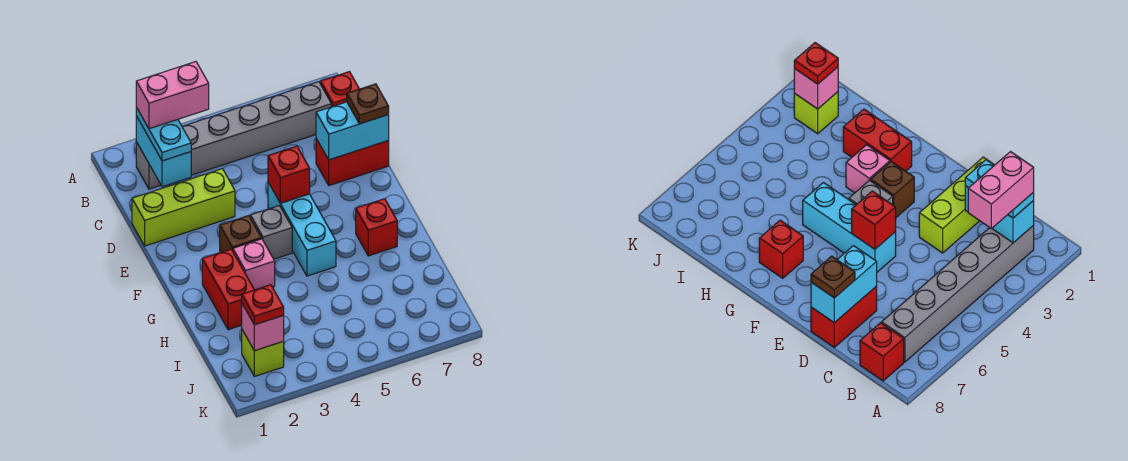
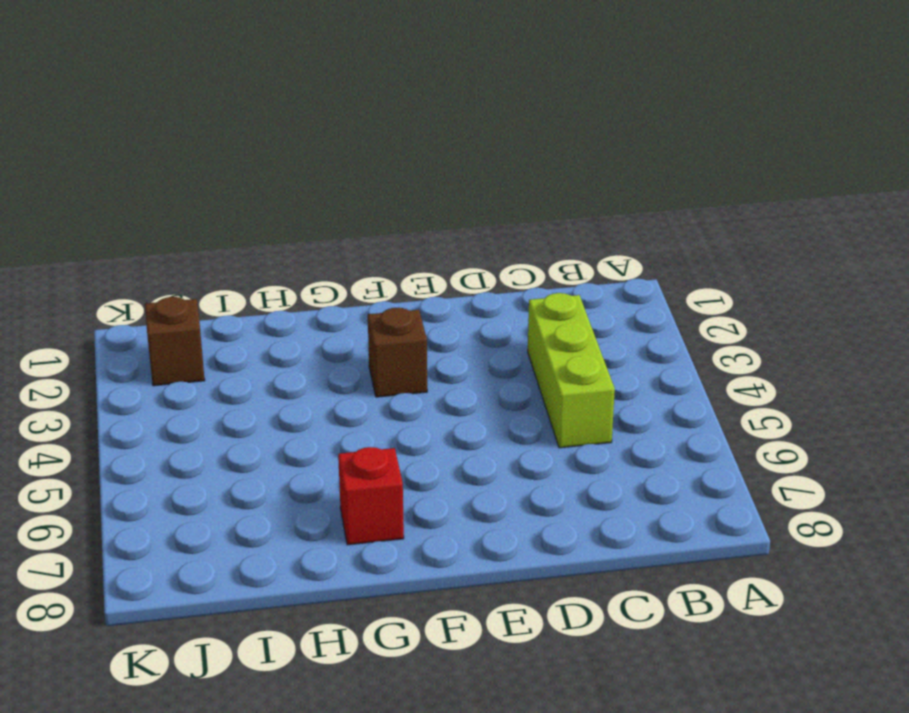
lime 1x3 brick [528,293,615,448] -> lime 1x3 brick moved to [132,169,235,246]
brown 1x1 brick [145,297,205,386] -> lime 1x1 brick [242,330,284,376]
none -> grey 1x6 brick [136,82,331,189]
none -> red 1x1 brick [320,72,359,107]
none -> red 1x2 brick [316,139,389,186]

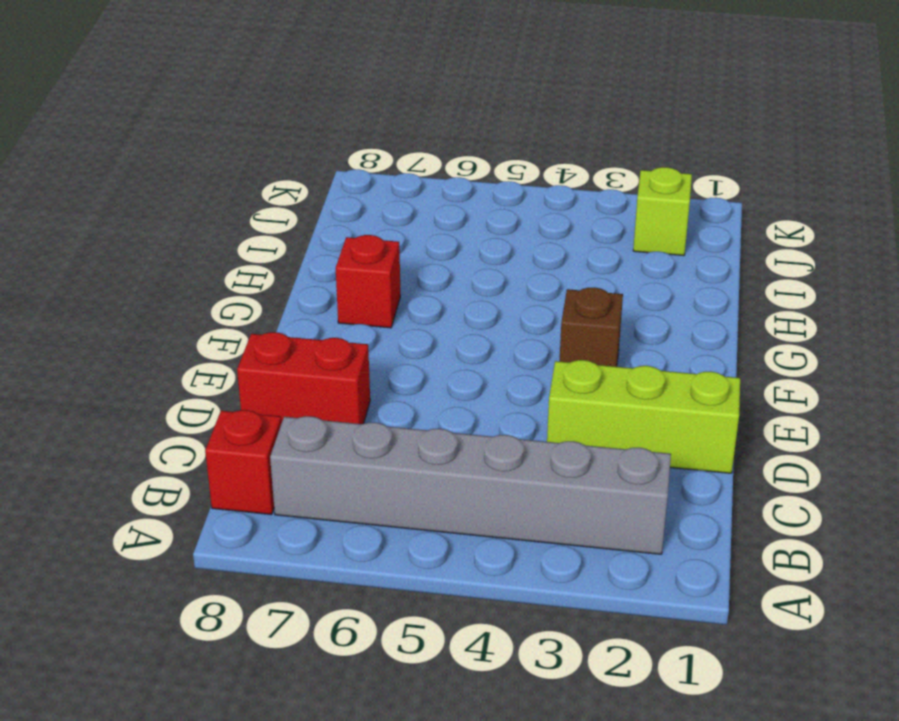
none -> cyan 1x3 brick [268,182,336,276]
none -> grey 1x1 brick [250,206,292,259]
none -> red 1x2 brick [202,249,254,330]

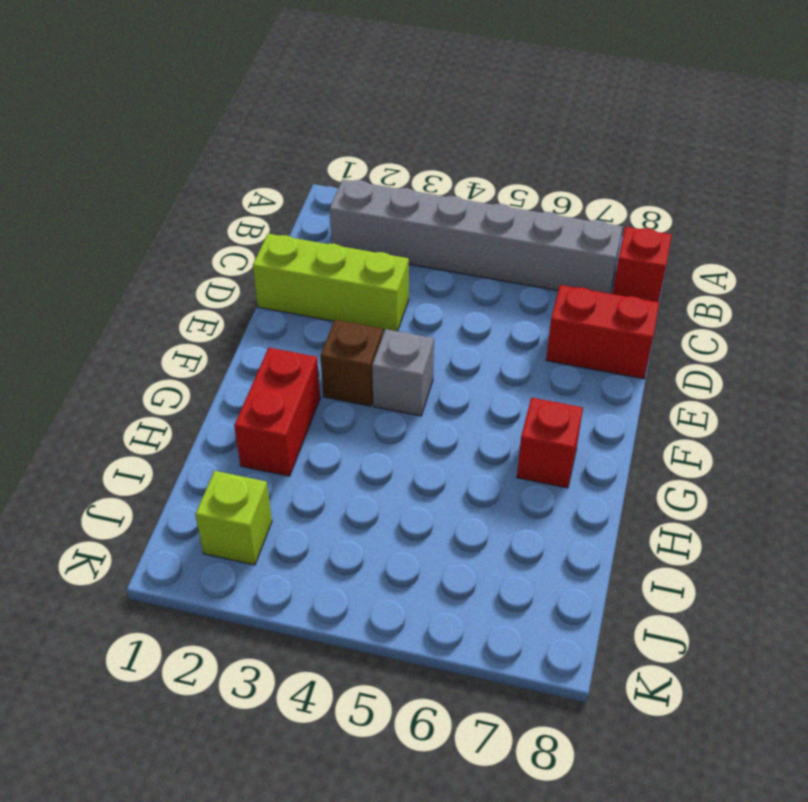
none -> cyan 1x3 brick [268,182,336,276]
none -> pink 1x1 brick [233,239,275,290]
none -> cyan 1x2 brick [136,116,191,187]

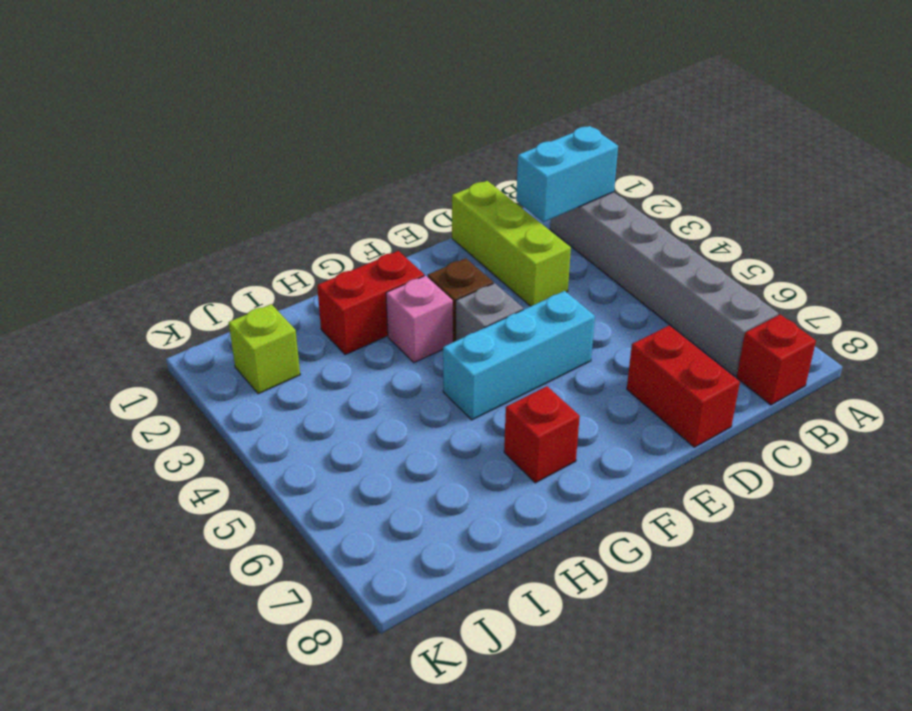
none -> cyan 1x2 brick [316,102,389,160]
none -> red 1x1 brick [268,146,310,203]
none -> pink 1x1 brick [242,304,284,351]

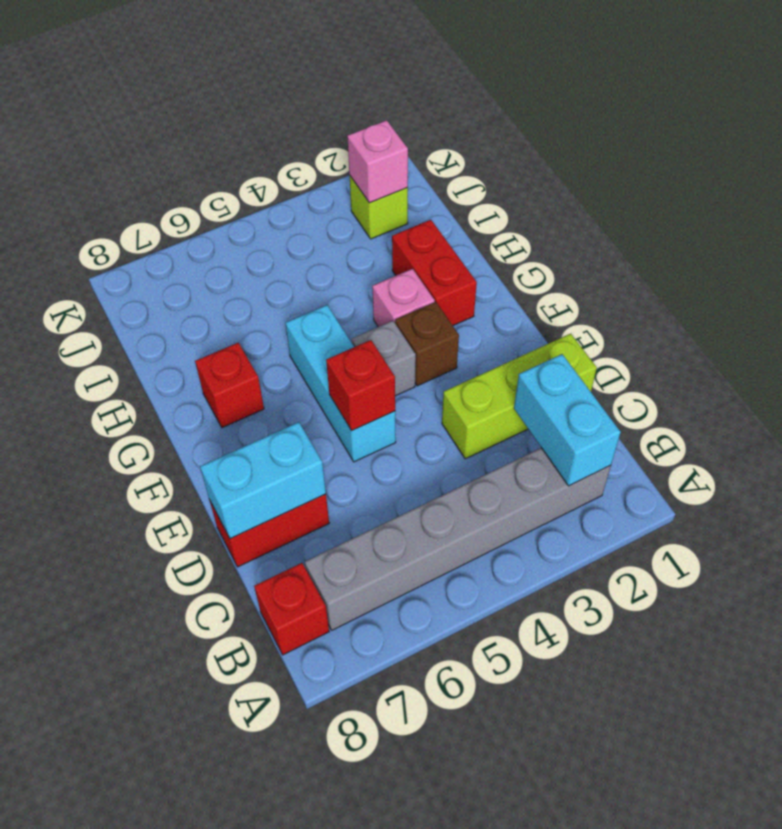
none -> cyan 1x2 plate [136,107,191,161]
none -> brown 1x1 plate [347,84,389,124]
none -> red 1x1 plate [242,285,284,325]

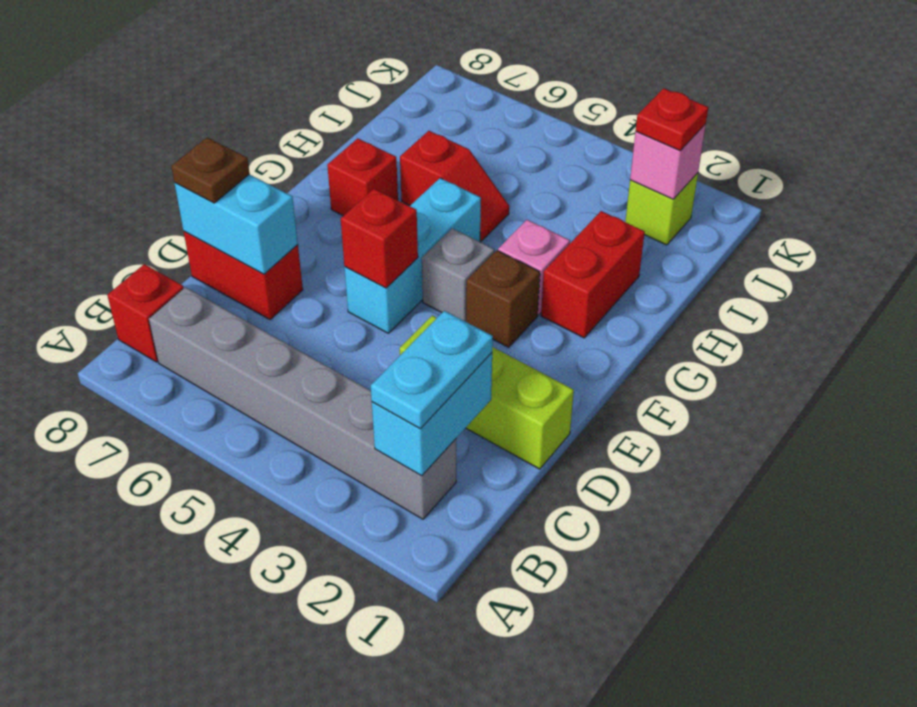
red 1x2 slope [400,131,509,241] -> none
none -> pink 1x2 brick [136,62,209,129]

